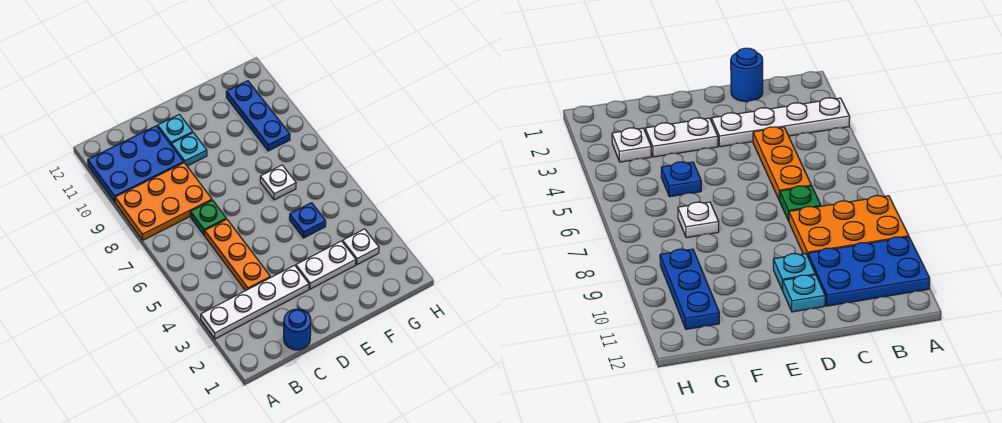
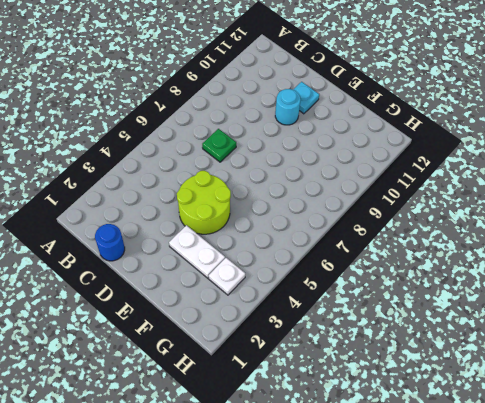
lime 2x2 round brick [177,171,231,234] -> none
cyan 1x1 round brick [275,89,301,125] -> cyan 1x1 plate [171,133,207,166]
none -> white 1x4 plate [201,265,309,339]
none -> orange 2x3 plate [115,163,212,240]
none -> blue 2x3 plate [88,126,184,202]

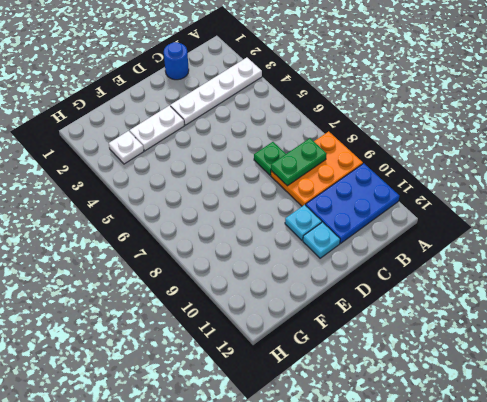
green 1x2 plate [271,138,327,186] -> none
none -> orange 1x3 plate [205,219,270,291]
none -> blue 1x1 plate [289,203,326,238]
none -> white 1x1 plate [260,165,296,200]

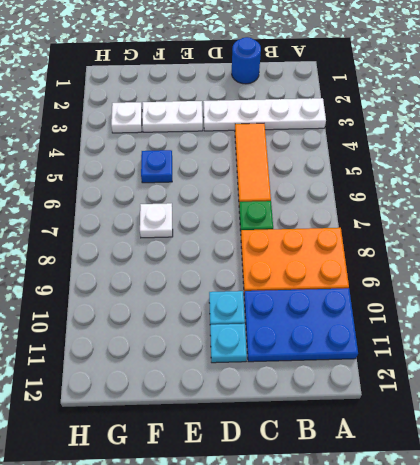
orange 1x3 tile [235,123,271,204] -> orange 1x3 plate [205,219,270,291]
none -> blue 1x3 plate [226,81,290,151]

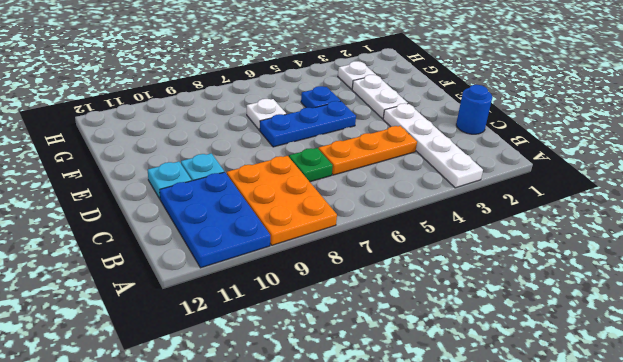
blue 1x3 plate [260,101,356,147] -> blue 1x3 plate moved to [226,81,290,151]

